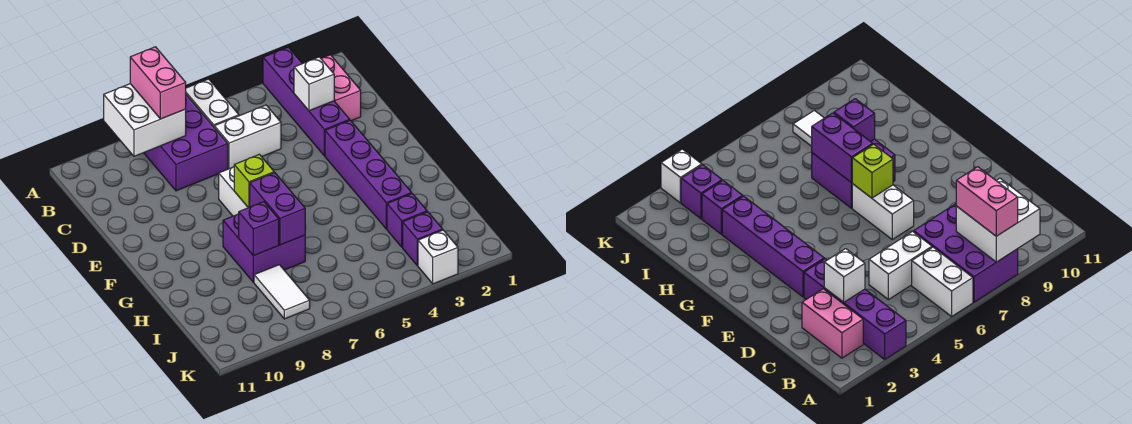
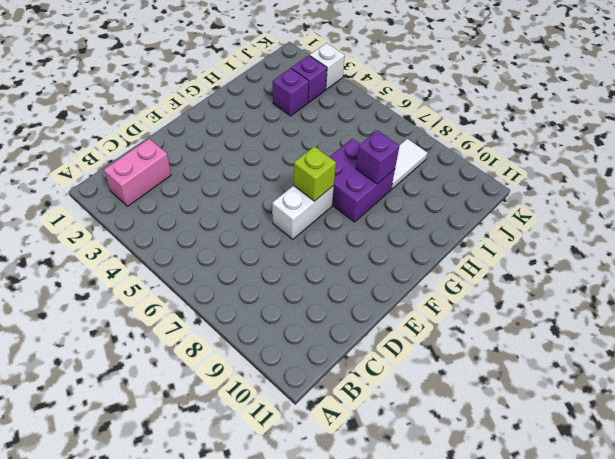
none -> purple 1x4 brick [263,47,350,156]
none -> white 1x2 brick [186,79,239,127]
none -> purple 2x3 brick [144,95,228,191]

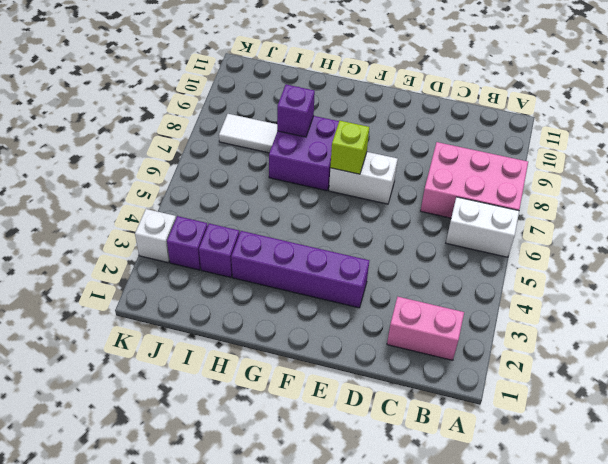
pink 2x3 brick [421,142,528,218] -> purple 2x3 brick [144,95,228,191]
none -> purple 1x4 brick [263,47,350,156]
none -> white 1x2 brick [214,105,281,169]
none -> white 2x2 brick [104,84,186,156]

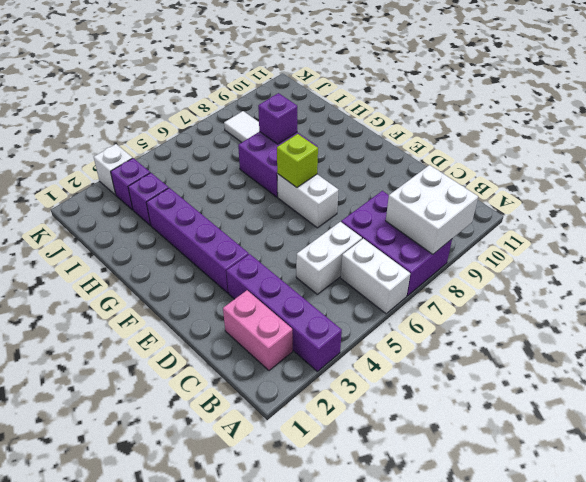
none -> white 1x1 brick [294,57,334,111]
none -> purple 1x2 brick [250,173,305,245]
none -> pink 1x2 brick [130,47,186,119]

